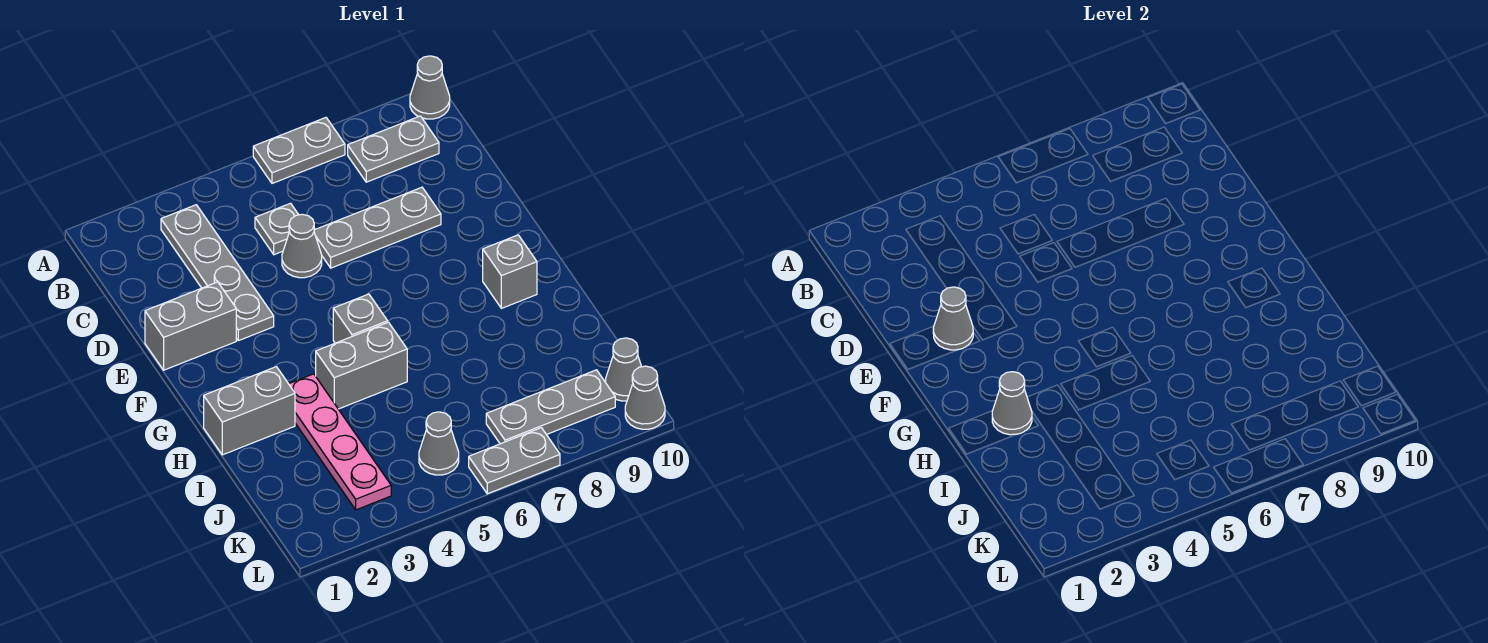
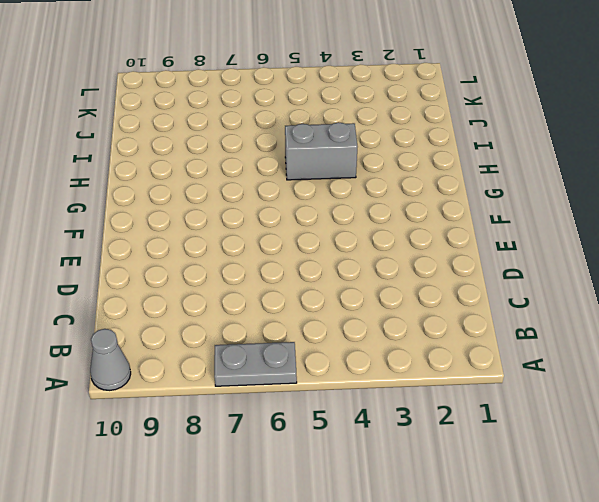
none -> grey 1x4 plate [161,205,274,341]
none -> grey 1x2 plate [348,116,439,182]
none -> grey 1x1 plate [255,203,299,255]

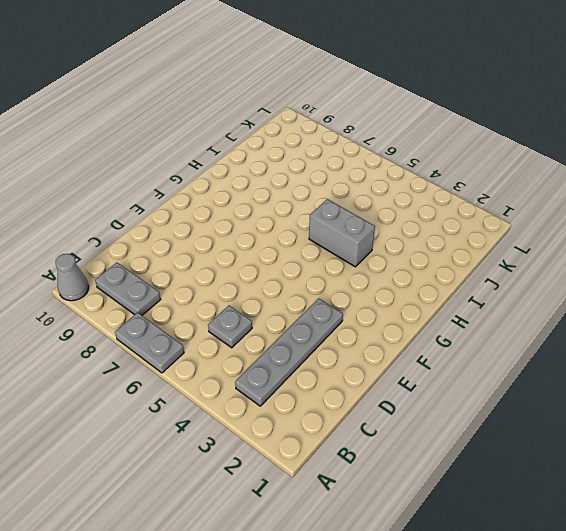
none -> grey 1x1 cone [282,214,322,278]
none -> grey 1x3 plate [314,187,441,268]
none -> grey 1x2 brick [145,282,236,370]

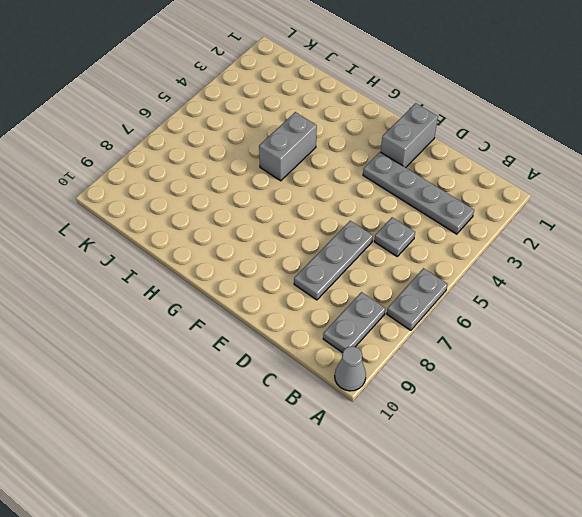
none -> grey 1x1 cone [282,214,322,278]
none -> grey 1x1 brick [333,294,388,343]
none -> grey 1x1 brick [483,235,537,308]

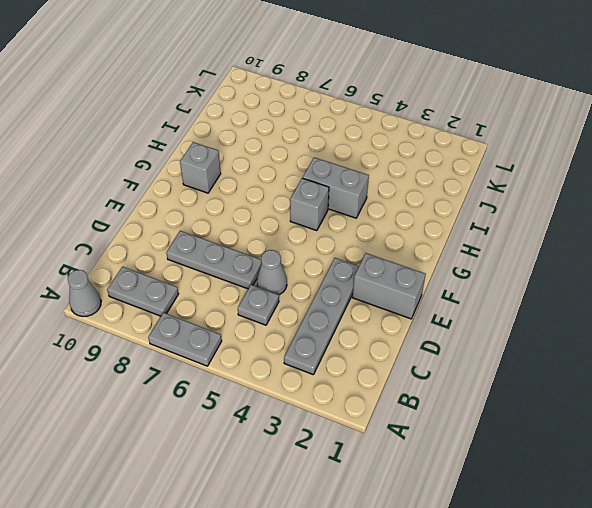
none -> grey 1x2 brick [204,367,295,455]
none -> pink 1x4 plate [289,374,391,510]
none -> grey 1x1 cone [419,412,459,475]

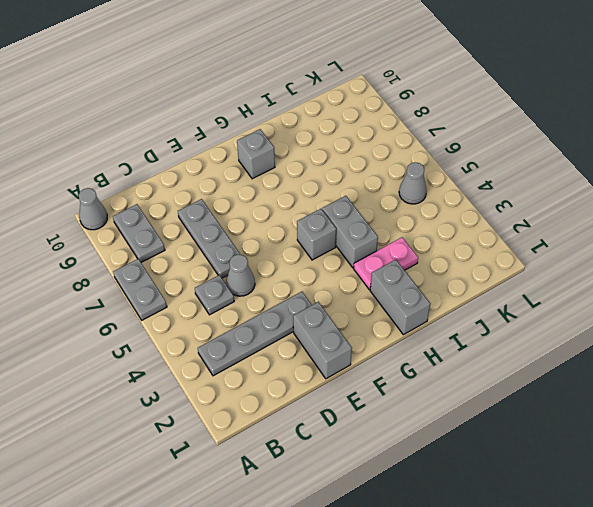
pink 1x2 plate [354,238,418,290] -> pink 1x4 plate [289,374,391,510]
none -> grey 1x3 plate [486,370,615,444]
none -> grey 1x1 cone [606,338,642,401]
none -> grey 1x2 plate [469,428,560,494]

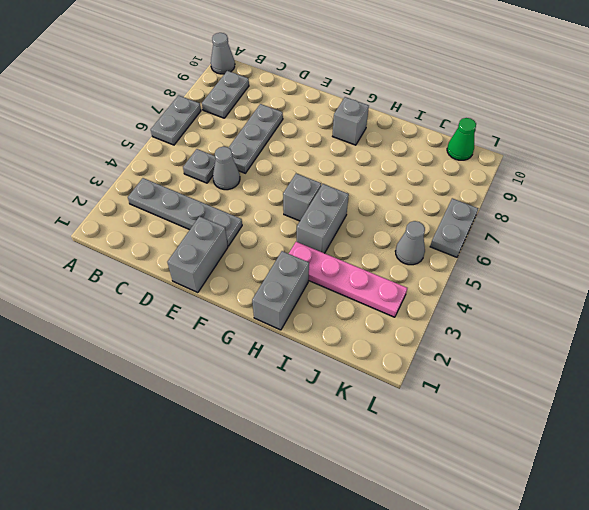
green 1x1 cone [447,118,476,160] -> grey 1x1 cone [606,338,642,401]
none -> grey 1x3 plate [486,370,615,444]
none -> grey 1x1 cone [625,366,665,429]
none -> grey 1x1 cone [933,287,973,350]

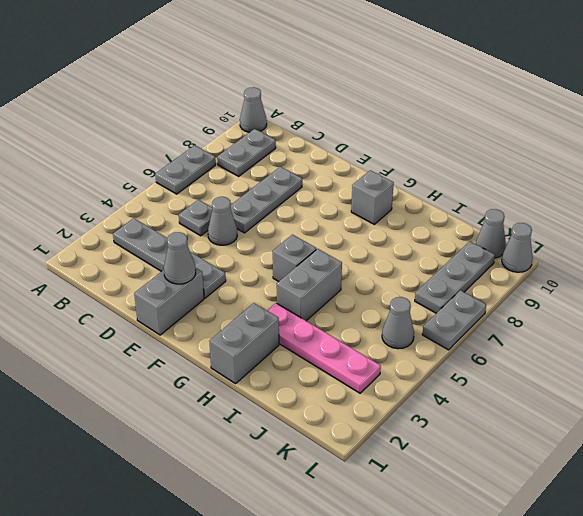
none -> grey 1x1 cone [992,372,1032,435]

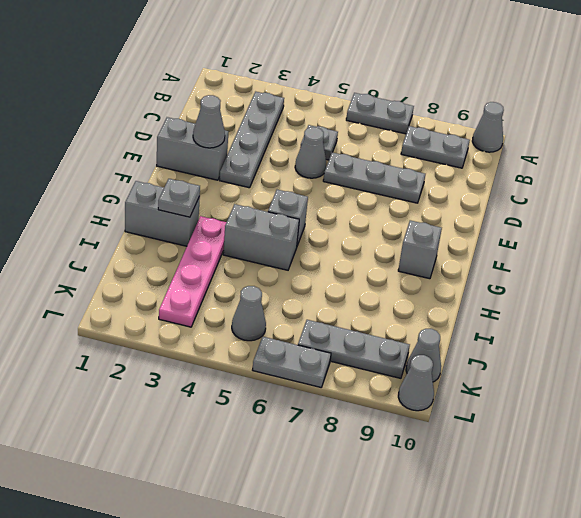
grey 1x1 plate [158,179,200,217] -> grey 1x1 cone [992,372,1032,435]

